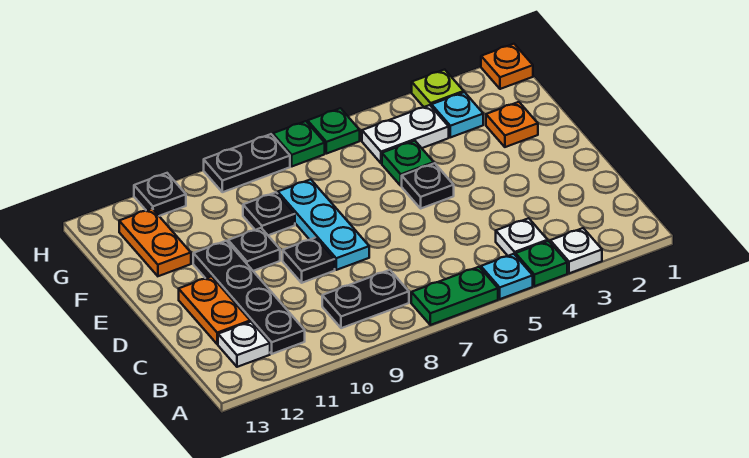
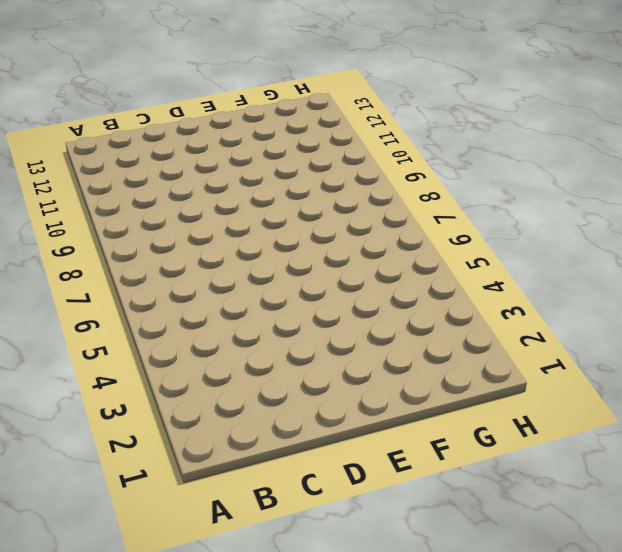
none -> white 1x1 plate [550,228,602,273]
none -> green 1x1 plate [516,241,567,286]
none -> cyan 1x1 plate [481,254,533,299]

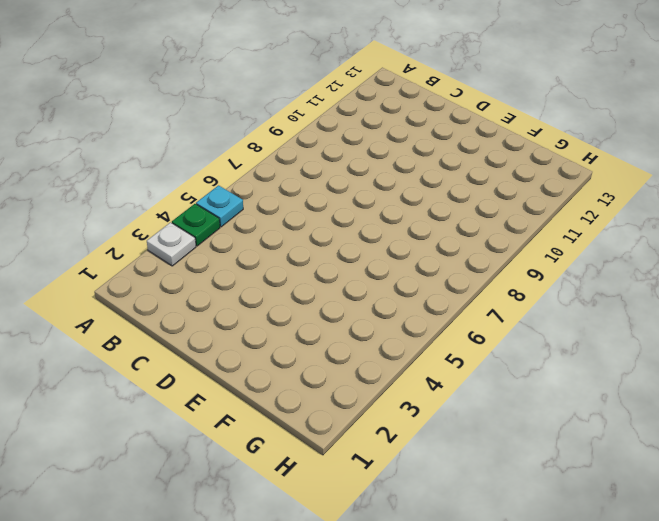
none -> green 1x2 plate [411,267,498,325]
none -> white 1x1 plate [496,218,548,256]
none -> black 1x2 plate [322,270,409,328]

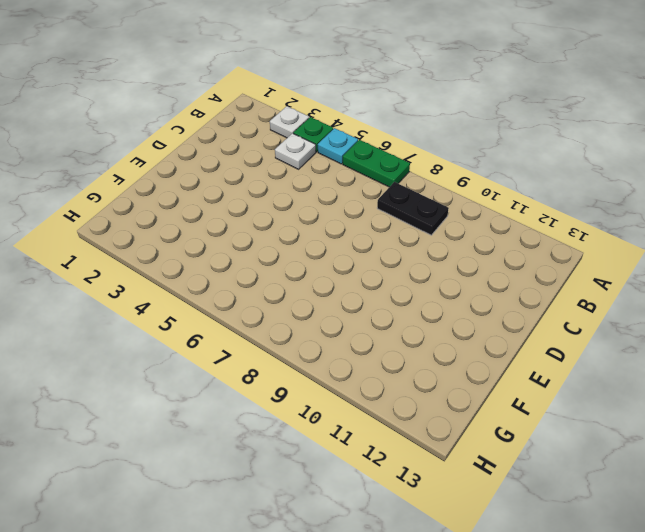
none -> black 1x4 plate [193,241,305,354]
none -> white 1x1 plate [218,322,270,367]
none -> orange 1x2 plate [179,276,250,344]

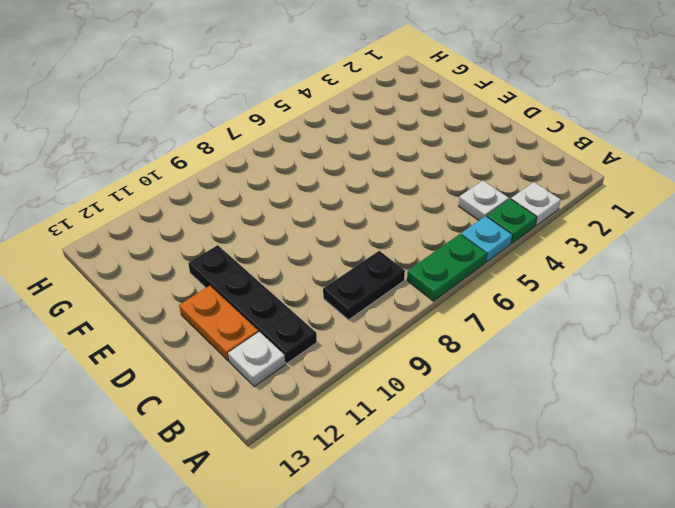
none -> cyan 1x3 plate [278,179,369,270]
none -> black 1x1 plate [283,238,335,283]
none -> black 1x1 plate [402,163,454,208]

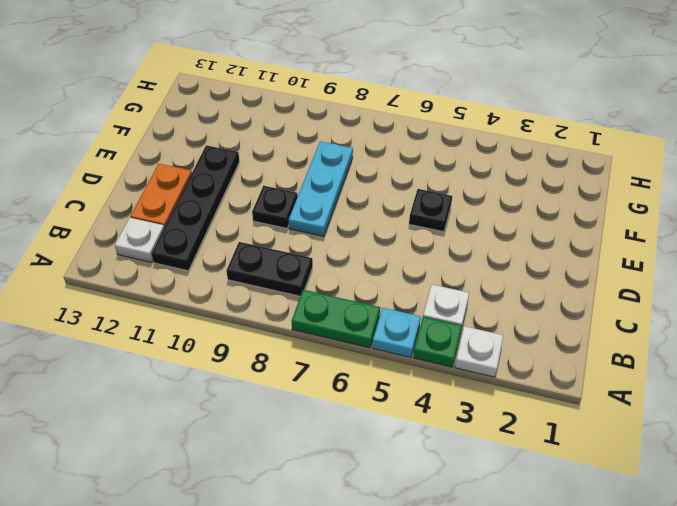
none -> black 1x1 plate [228,228,280,271]
none -> orange 1x1 plate [486,102,538,147]
none -> green 1x1 plate [382,141,434,186]

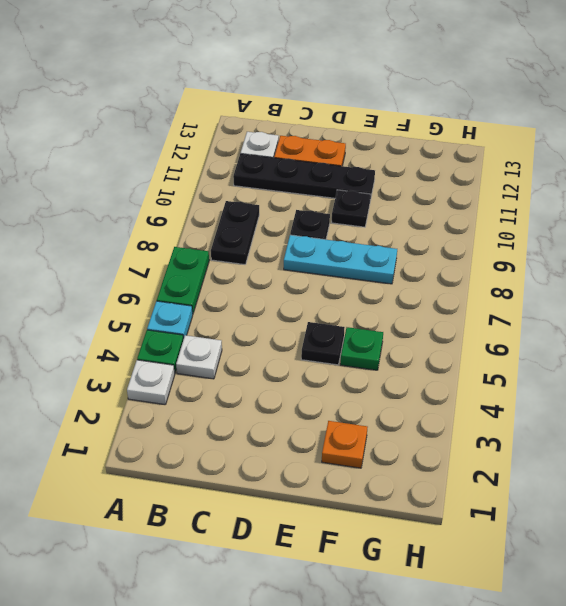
none -> black 1x1 plate [243,192,295,235]
none -> orange 1x2 plate [119,209,191,276]
none -> cyan 1x1 plate [432,92,483,137]

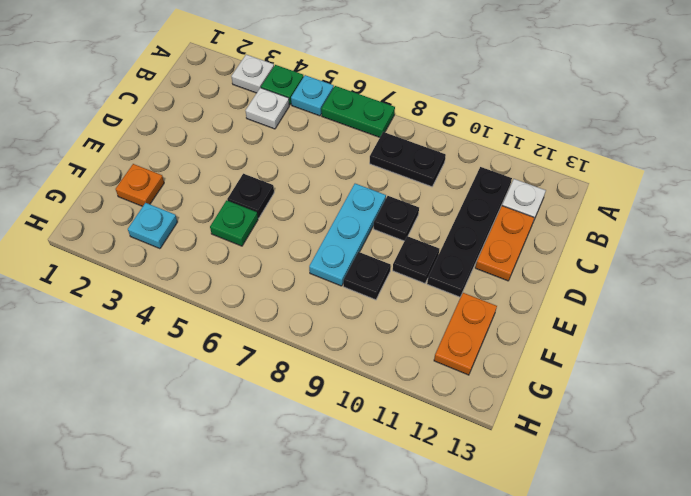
none -> white 1x2 plate [362,105,449,163]
none -> orange 1x1 plate [481,44,533,89]
none -> lime 1x1 plate [412,69,464,107]

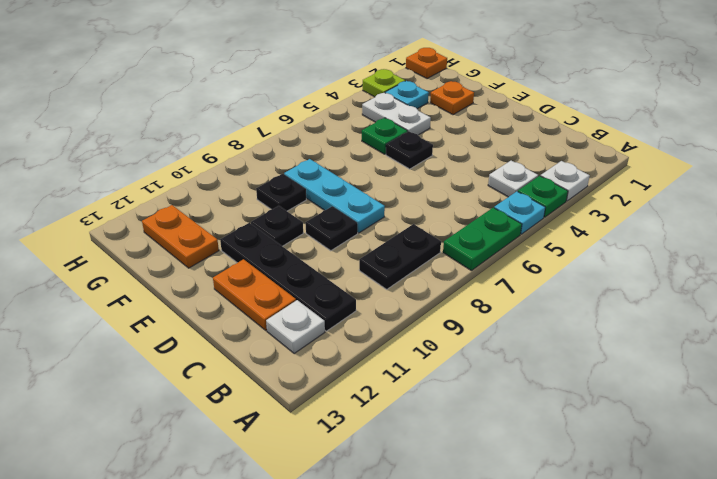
white 1x2 plate [362,93,431,135] -> white 1x2 plate turned to [362,105,449,163]
none -> green 1x1 plate [308,108,360,154]
none -> green 1x1 plate [273,121,325,166]
none -> black 1x2 plate [204,134,290,192]

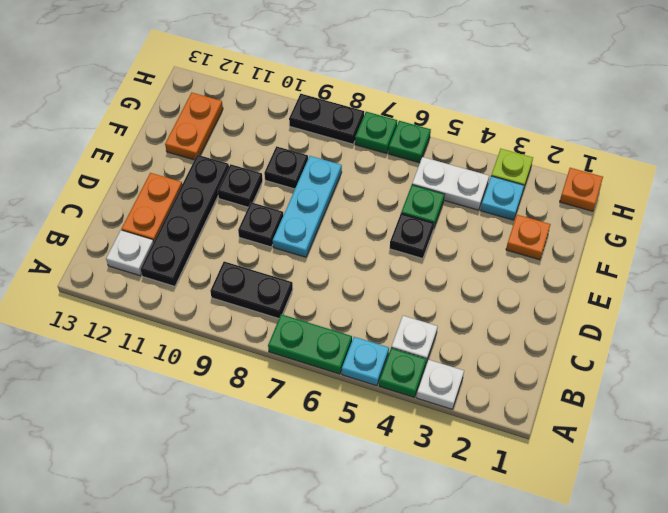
none -> black 1x1 plate [134,173,186,216]

